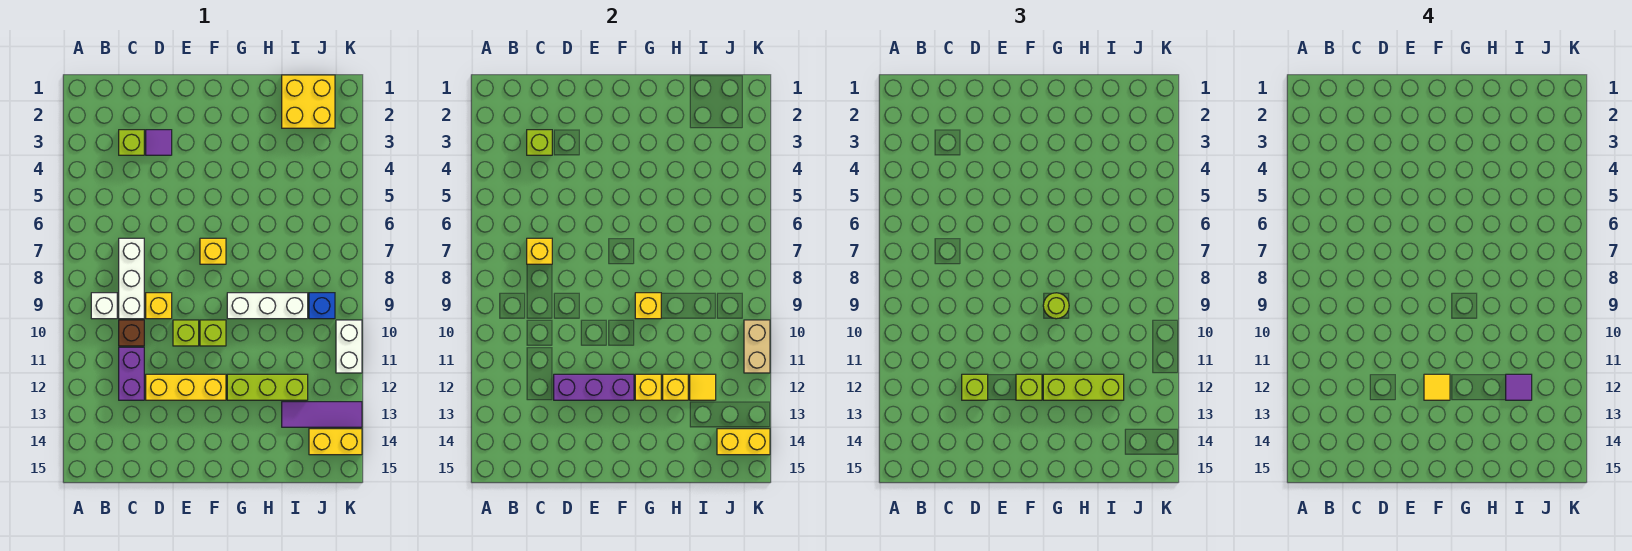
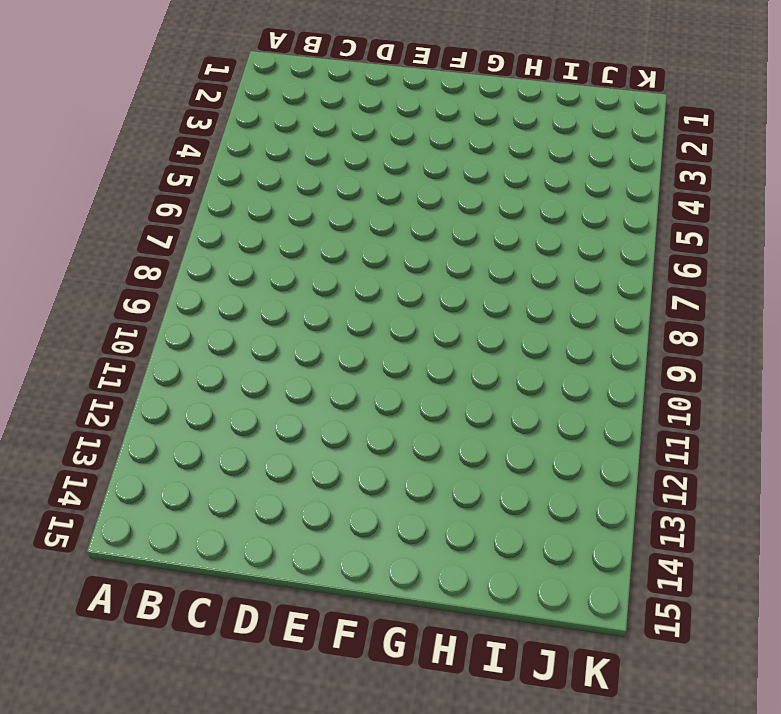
none -> white 1x1 brick [91,293,117,319]
none -> lime 1x1 brick [119,130,144,155]
none -> white 1x3 brick [119,238,144,319]
none -> brown 1x1 brick [119,320,144,346]

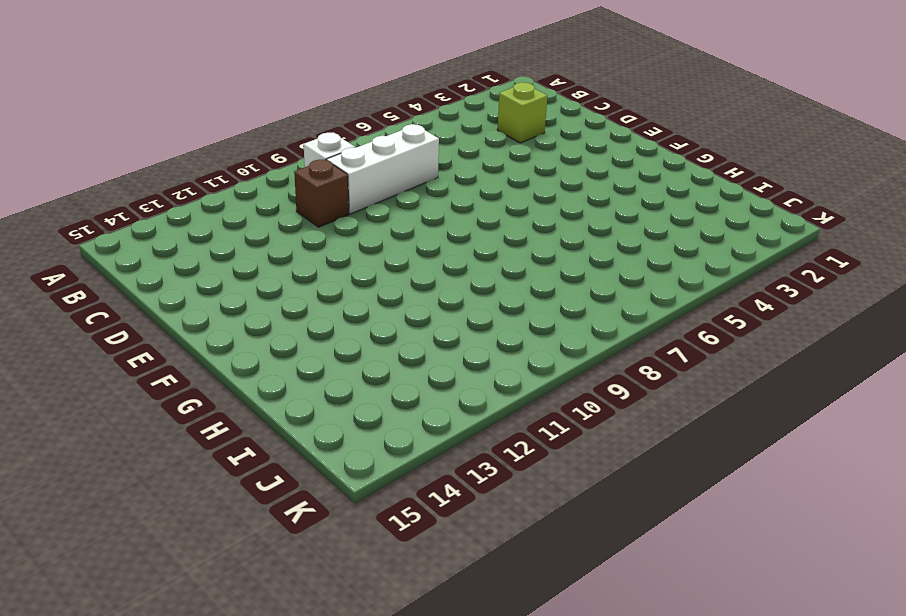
none -> purple 1x2 brick [119,347,144,400]
none -> purple 1x1 tile [146,130,172,155]
none -> yellow 1x1 brick [146,293,172,319]
none -> yellow 1x3 brick [146,374,226,400]

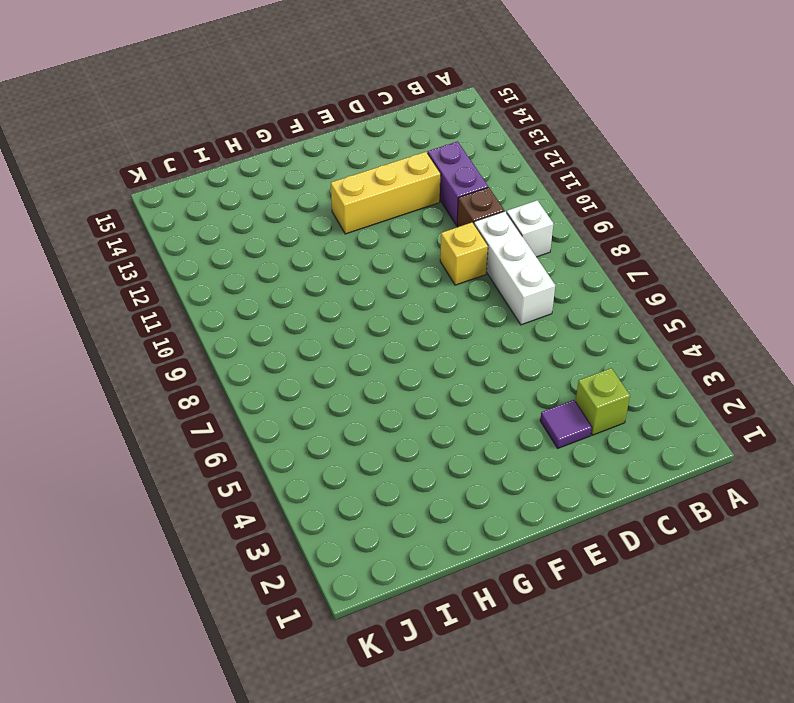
none -> lime 1x1 brick [173,320,199,346]
none -> yellow 1x1 brick [200,238,226,264]
none -> lime 1x1 brick [200,320,226,346]
none -> white 1x3 brick [227,293,308,319]

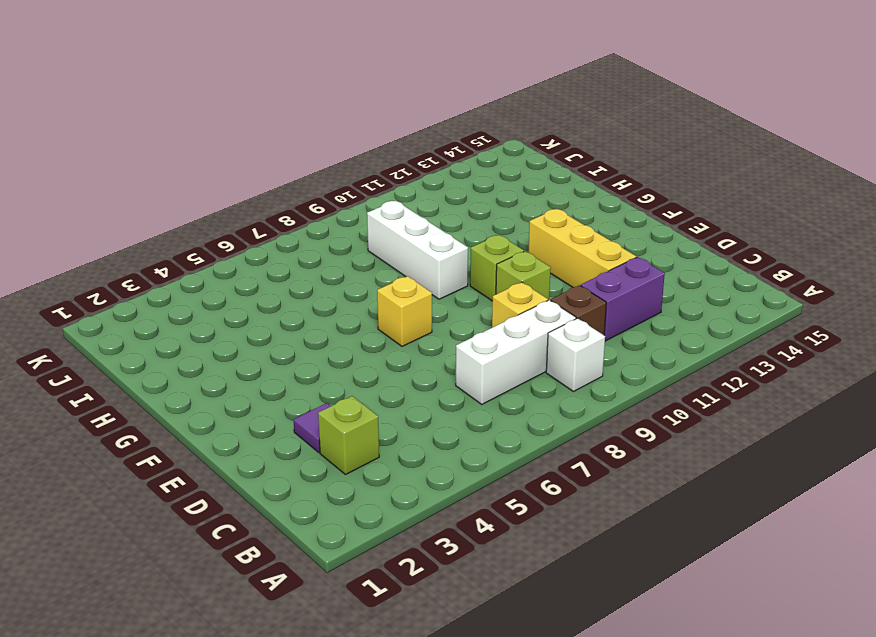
none -> lime 1x3 brick [227,374,308,400]
none -> yellow 2x2 brick [282,75,335,128]
none -> purple 1x3 tile [282,402,362,427]
none -> blue 1x1 brick [309,293,335,319]

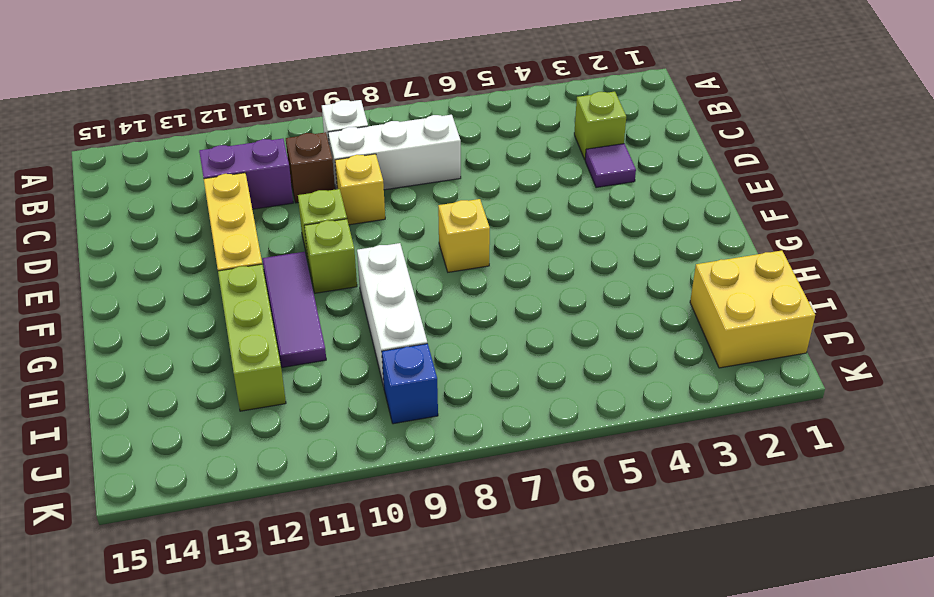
purple 1x3 tile [262,252,326,367] -> purple 1x3 tile moved to [282,402,362,427]
none -> yellow 1x2 brick [309,429,362,455]
none -> white 1x2 brick [336,320,362,373]
none -> lime 1x1 brick [527,130,552,155]
none -> yellow 1x1 brick [527,238,552,264]

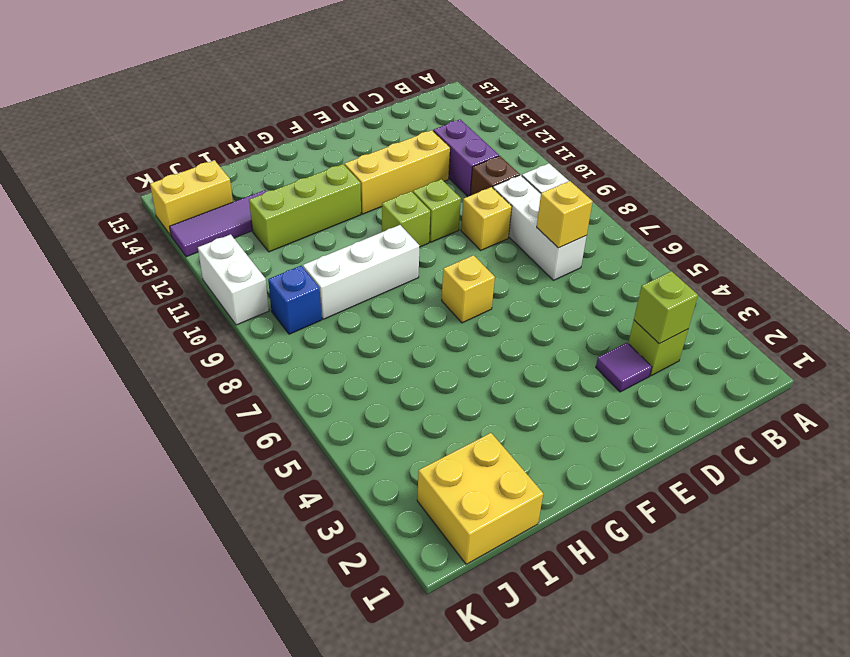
none -> purple 1x3 brick [554,374,634,400]
none -> yellow 1x1 brick [635,293,661,319]
none -> yellow 1x1 brick [635,374,661,400]
none -> yellow 1x1 brick [663,374,688,400]

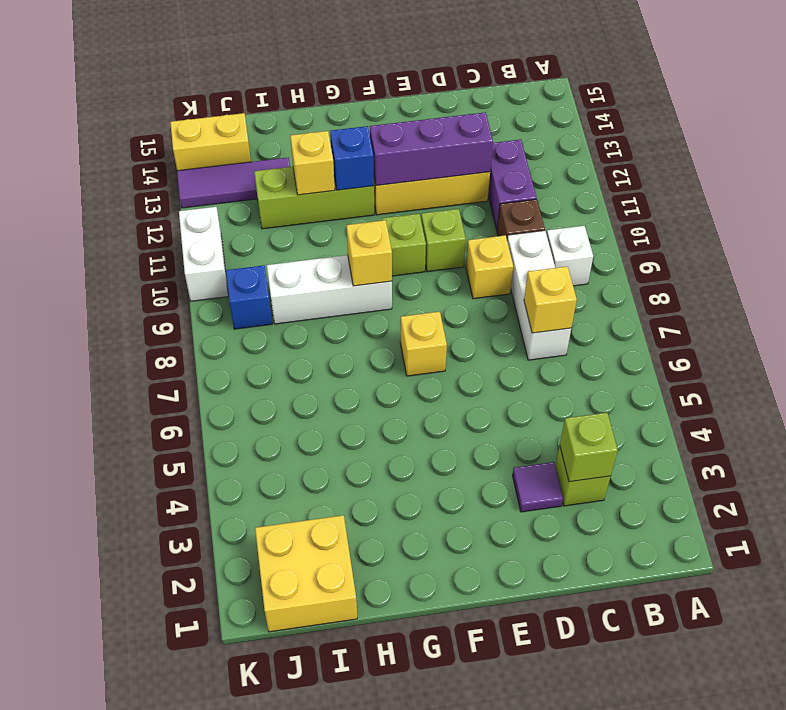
blue 1x1 brick [330,126,374,190] -> yellow 1x1 brick [635,374,661,400]
none -> yellow 1x1 tile [690,374,716,400]
none -> yellow 1x2 brick [717,429,770,455]
none -> tan 1x2 brick [744,320,770,373]
none -> lime 1x1 brick [962,374,988,400]

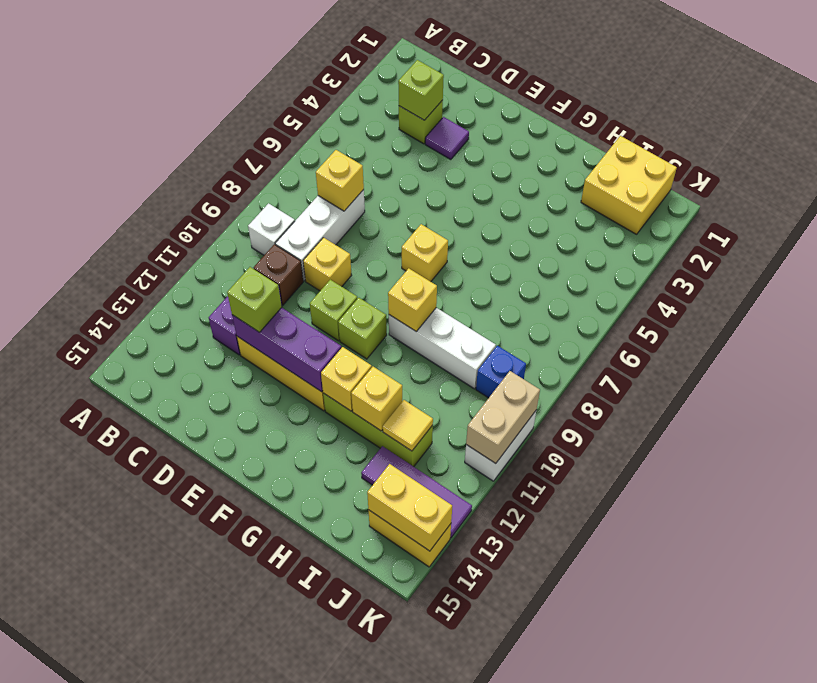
none -> lime 1x1 brick [1016,374,1042,400]
none -> lime 1x1 round brick [1043,293,1069,319]
none -> lime 1x3 brick [1043,374,1124,400]
none -> yellow 1x1 tile [1424,374,1450,400]

